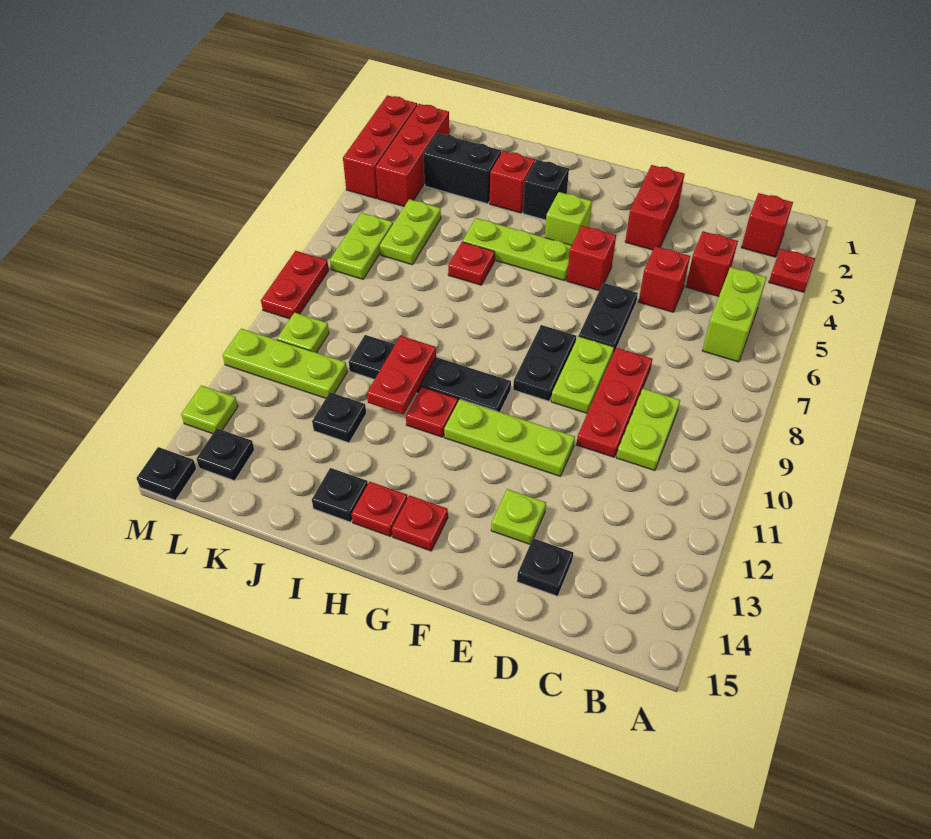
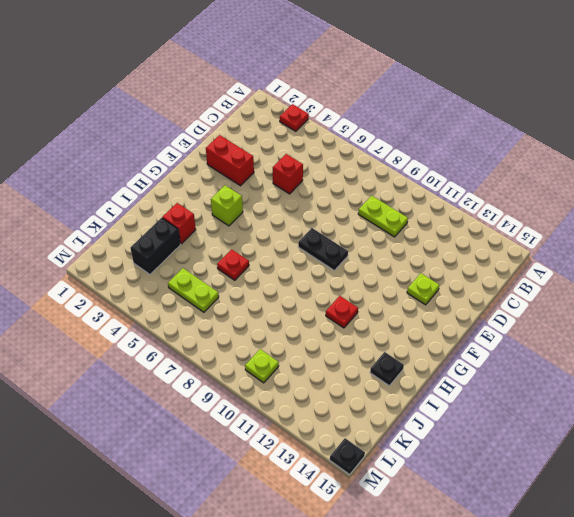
none -> red 1x1 brick [741,193,793,257]
none -> lime 1x2 brick [702,267,767,362]
none -> red 1x1 brick [686,231,738,296]
none -> red 1x3 plate [576,348,652,457]

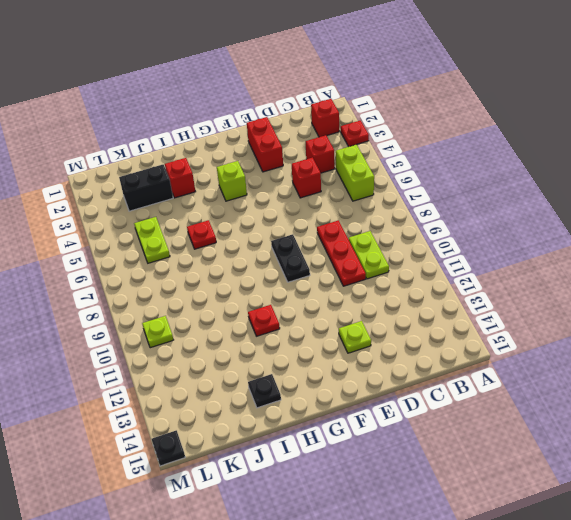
none -> black 1x1 plate [517,538,573,596]
none -> black 1x2 plate [579,283,638,353]
none -> lime 1x2 plate [551,336,614,413]
none -> lime 1x3 plate [444,399,575,476]

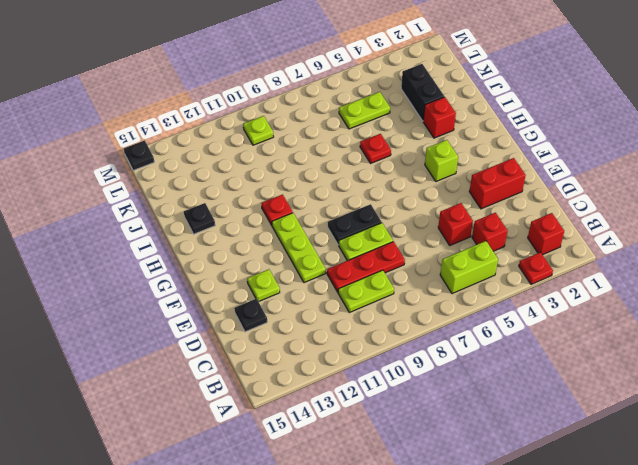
none -> black 1x2 plate [579,283,638,353]
none -> red 1x1 brick [567,226,616,291]
none -> lime 1x3 plate [463,218,572,281]
none -> black 1x4 plate [349,335,511,412]

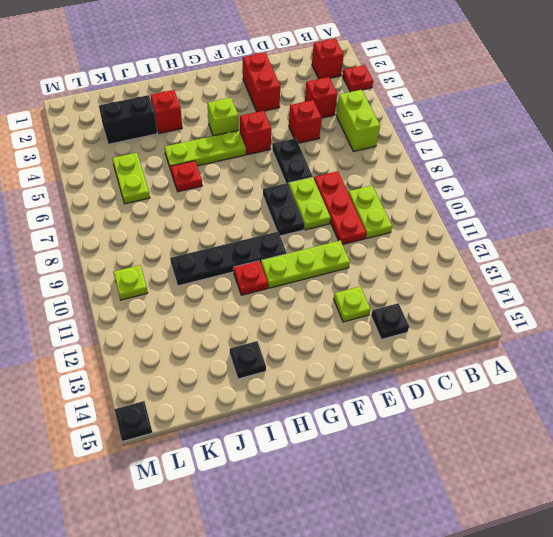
none -> red 1x1 plate [392,495,448,551]
none -> black 1x1 brick [523,160,569,220]
none -> red 1x1 plate [351,482,407,536]
none -> black 1x1 plate [312,392,366,443]

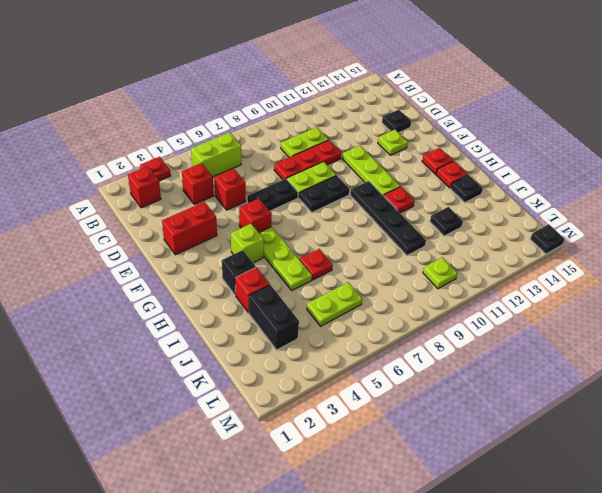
none -> lime 1x3 plate [223,329,347,398]
none -> red 1x3 brick [376,104,449,206]
none -> lime 1x2 plate [330,213,393,279]
none -> black 1x1 plate [196,428,254,481]

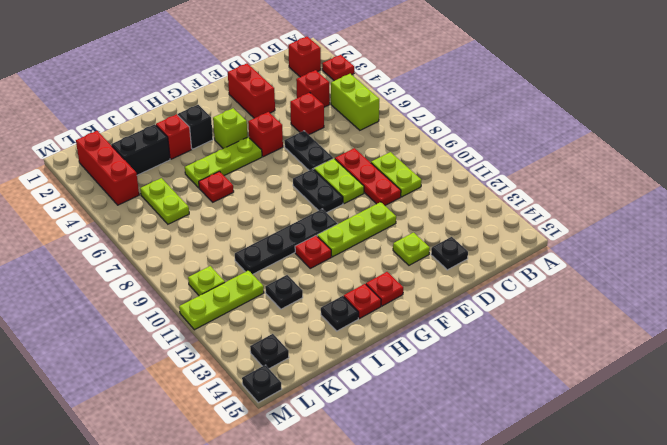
none -> lime 1x2 plate [330,213,393,279]
none -> red 1x3 brick [343,95,417,199]
none -> red 1x2 plate [261,251,329,319]
none -> lime 1x1 plate [181,385,238,434]

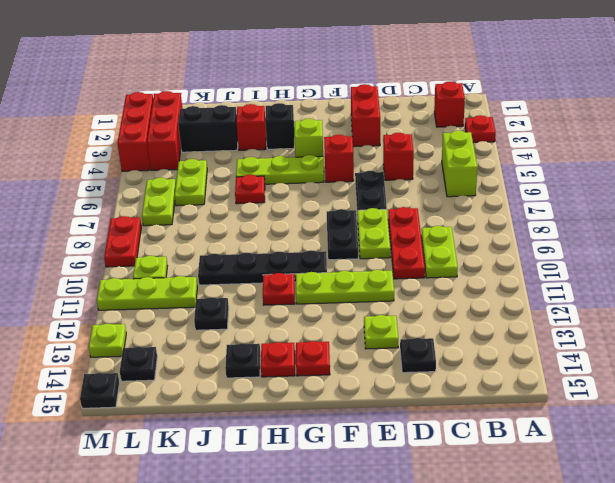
none -> red 1x1 brick [686,231,738,296]
none -> red 1x2 plate [367,336,436,415]

